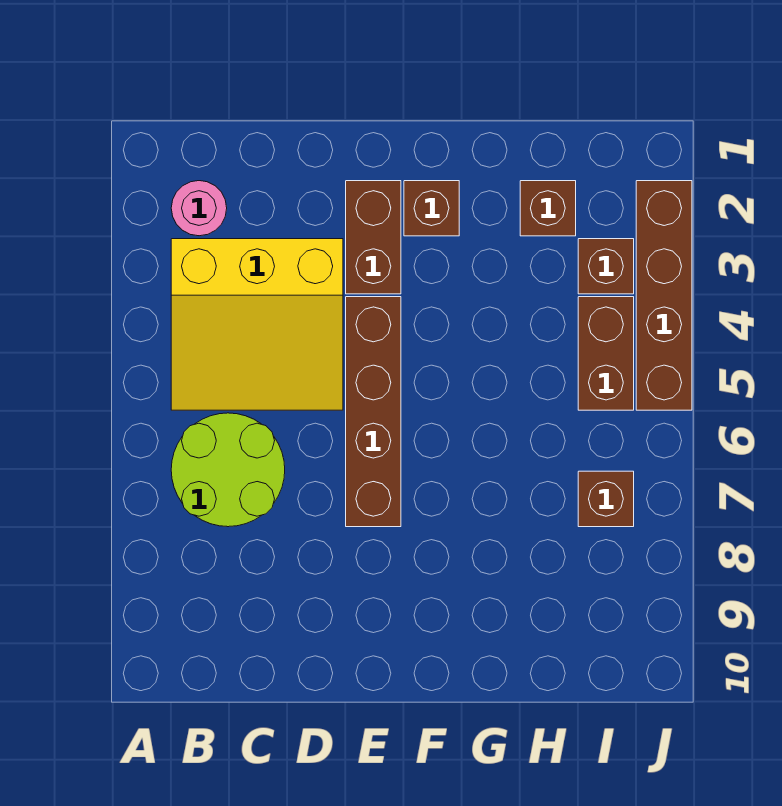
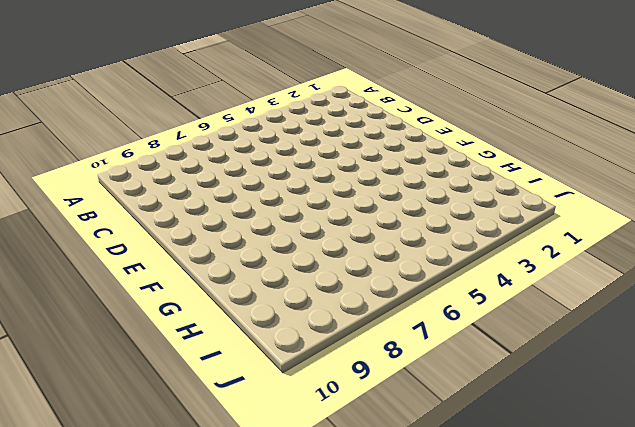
none -> pink 1x1 round brick [171,181,227,236]
none -> yellow 3x3 slope [171,239,343,410]

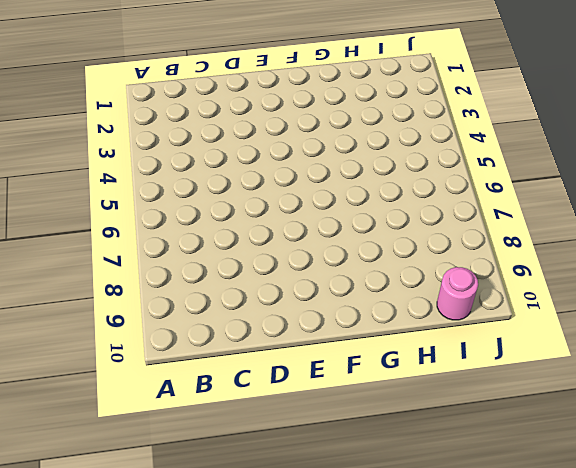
pink 1x1 round brick [437,267,478,320] -> pink 1x1 round brick moved to [171,181,227,236]
none -> yellow 3x3 slope [171,239,343,410]
none -> lime 2x2 round brick [171,413,285,527]

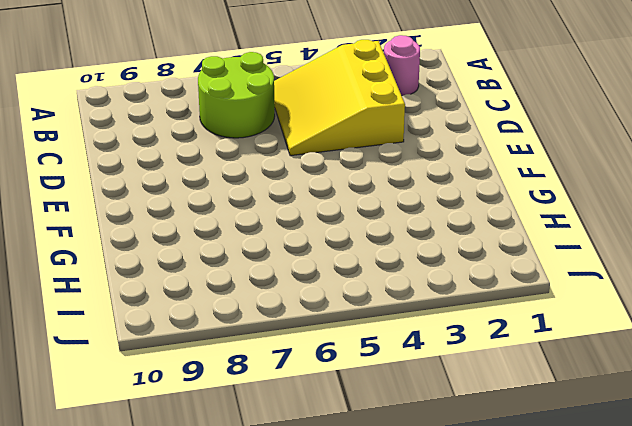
none -> brown 1x2 brick [346,181,401,294]
none -> brown 1x4 brick [346,297,401,527]

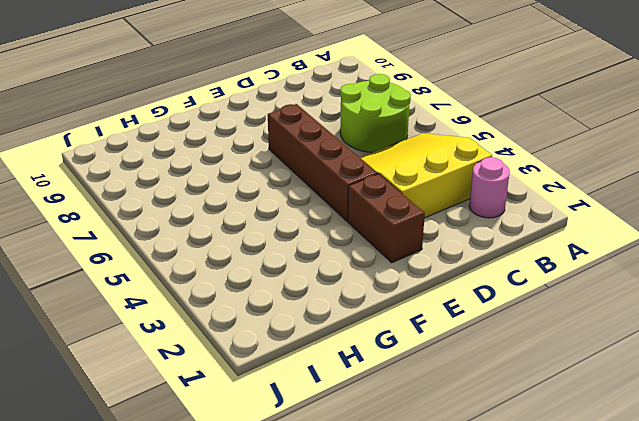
none -> brown 1x1 brick [404,181,459,236]
none -> brown 1x1 brick [520,181,576,236]

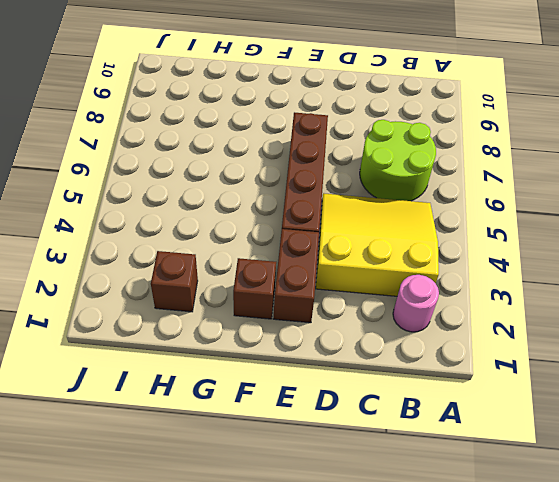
none -> brown 1x1 brick [578,239,634,294]
none -> brown 1x2 brick [578,297,634,410]

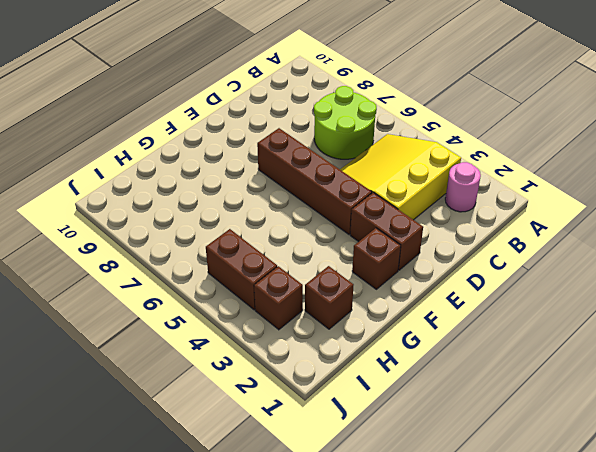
none -> brown 1x1 brick [578,471,634,527]
none -> brown 1x4 brick [636,181,692,410]

